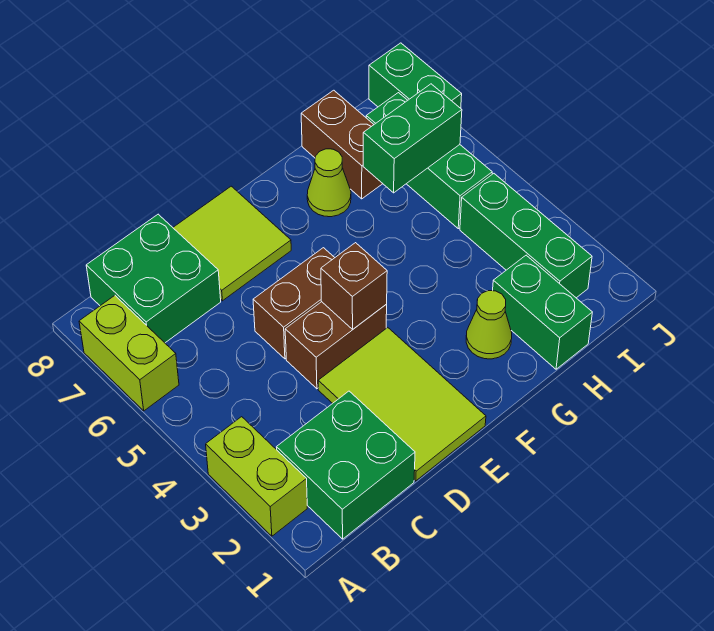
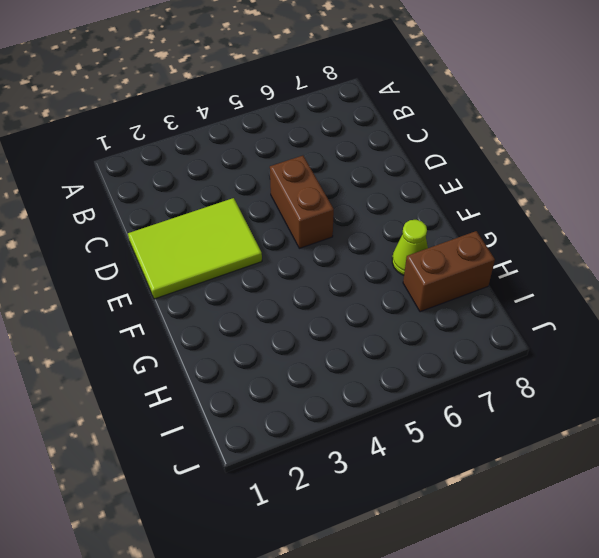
none -> lime 1x2 brick [206,417,307,536]
none -> lime 1x2 brick [79,296,179,411]
none -> green 2x2 brick [277,391,415,539]

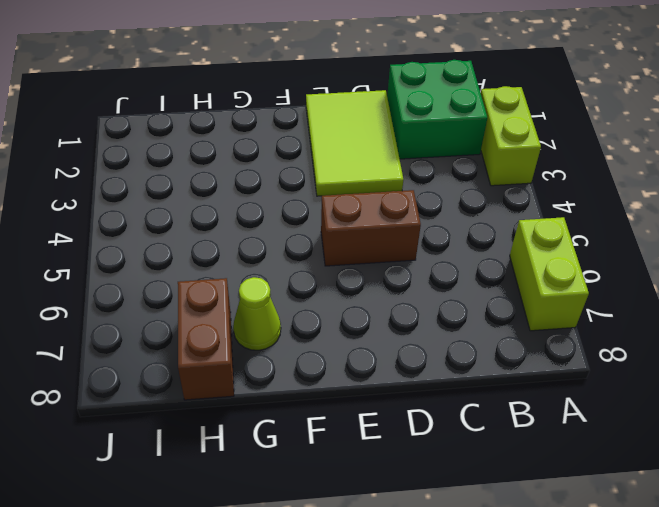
none -> green 2x2 brick [86,214,221,343]
none -> brown 1x2 brick [285,302,387,389]
none -> lime 2x2 tile [173,186,291,301]

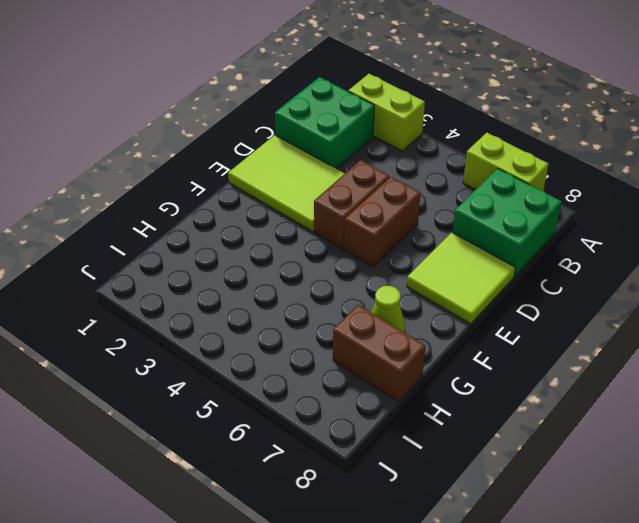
none -> lime 1x1 cone [466,291,512,359]
none -> green 1x2 brick [493,255,592,369]
none -> green 1x3 brick [460,174,592,298]

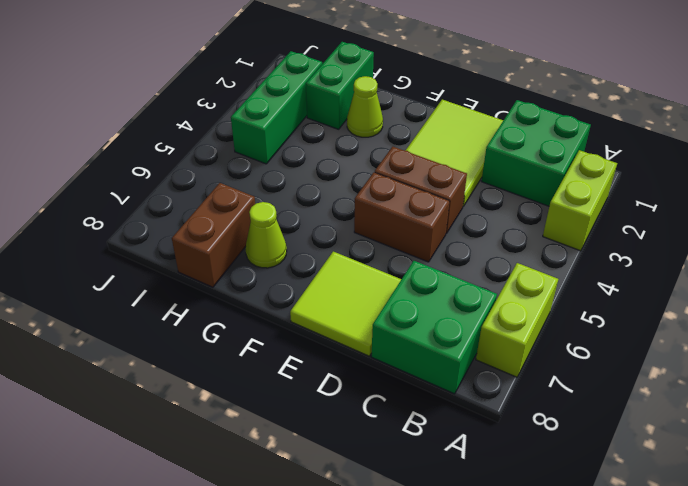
none -> green 1x3 brick [366,93,492,229]
none -> green 1x2 brick [369,43,462,108]
none -> brown 1x1 brick [321,243,387,329]

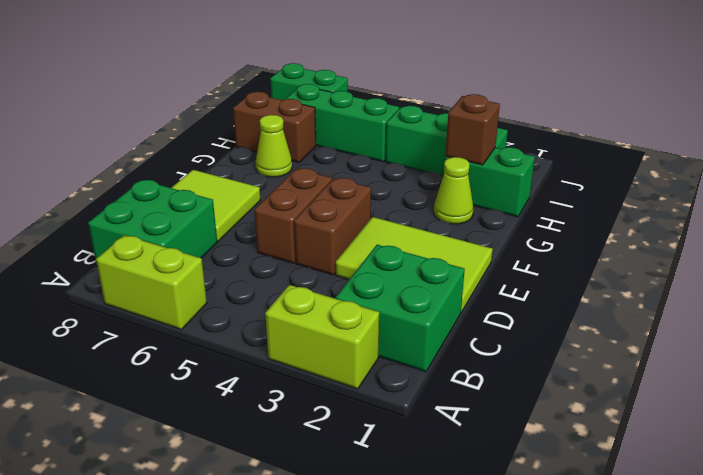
brown 1x1 brick [445,94,500,165] -> brown 1x1 brick moved to [321,243,387,329]
none -> green 1x2 brick [363,84,462,193]

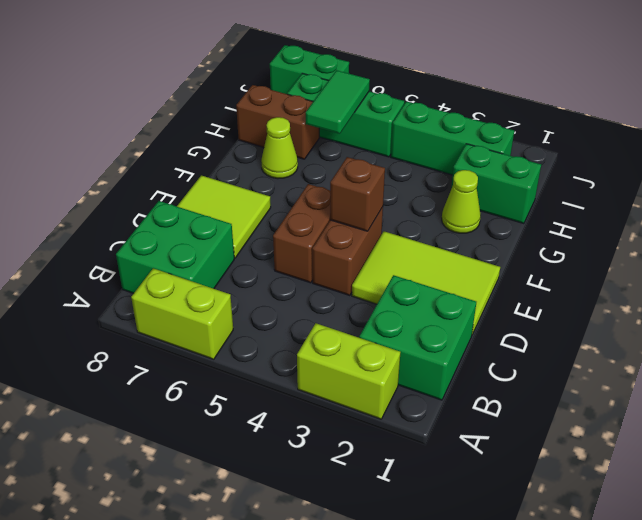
green 1x2 tile [306,70,370,134] -> green 1x2 brick [363,84,462,193]

